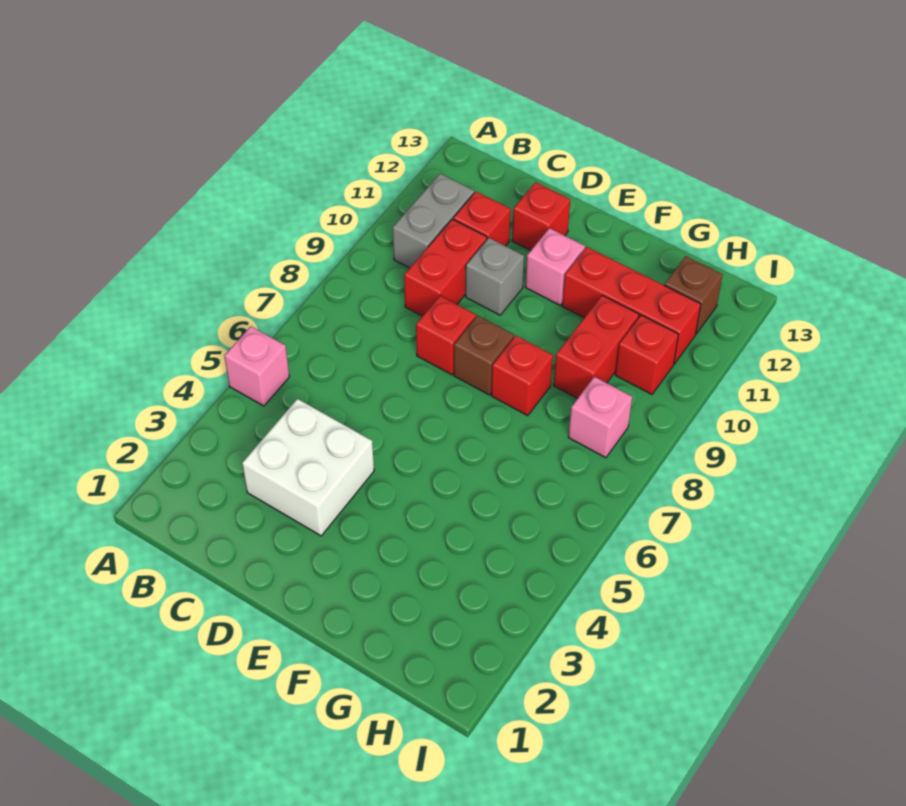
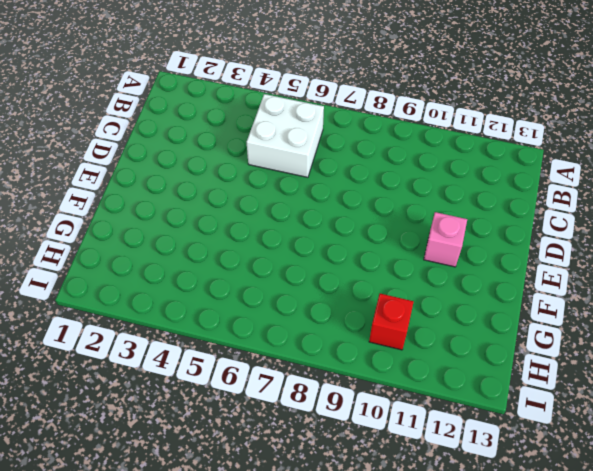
white 2x2 brick [247,94,324,177] -> white 2x2 brick moved to [242,399,374,536]
none -> pink 1x1 brick [224,326,289,406]
none -> grey 1x2 brick [393,174,474,268]
none -> red 1x2 brick [404,219,487,316]

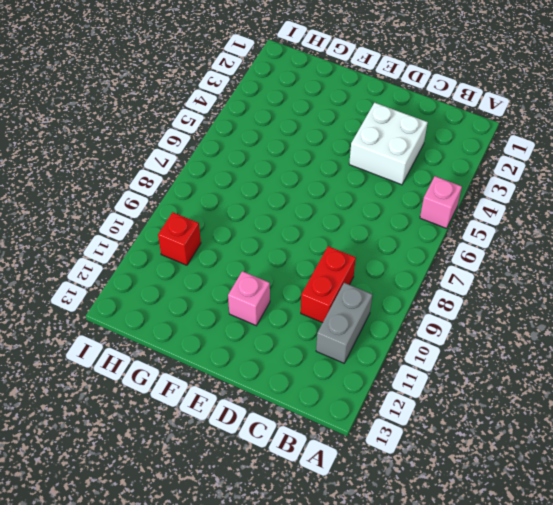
none -> red 1x1 brick [453,192,511,246]
none -> red 1x1 brick [416,296,476,375]
none -> grey 1x1 brick [466,238,524,315]

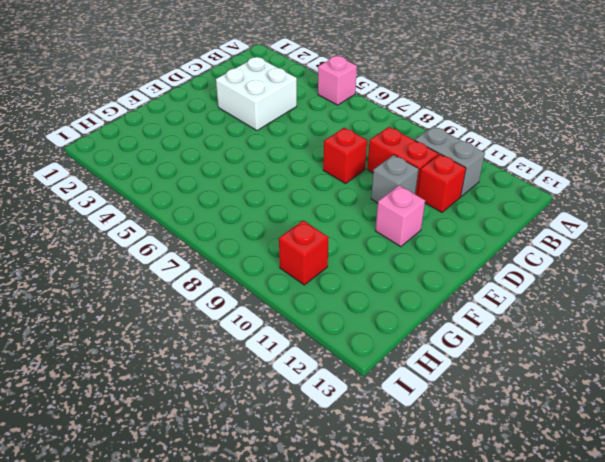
none -> red 1x1 brick [512,182,570,250]
none -> brown 1x1 brick [454,316,514,395]
none -> red 1x1 brick [492,336,553,416]

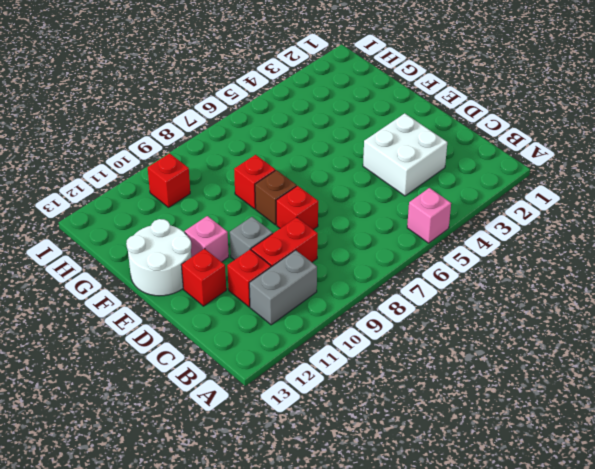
white 2x2 round brick [126,219,191,296] -> none
none -> red 1x3 brick [562,247,701,364]
none -> red 1x2 brick [554,295,639,398]
none -> pink 1x1 brick [568,377,632,458]

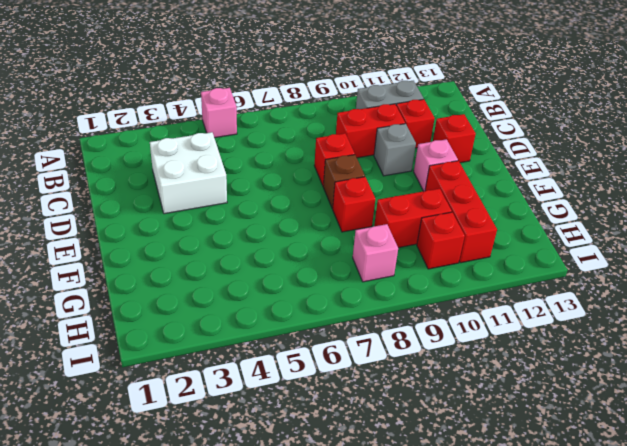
none -> brown 1x1 brick [664,256,723,334]

